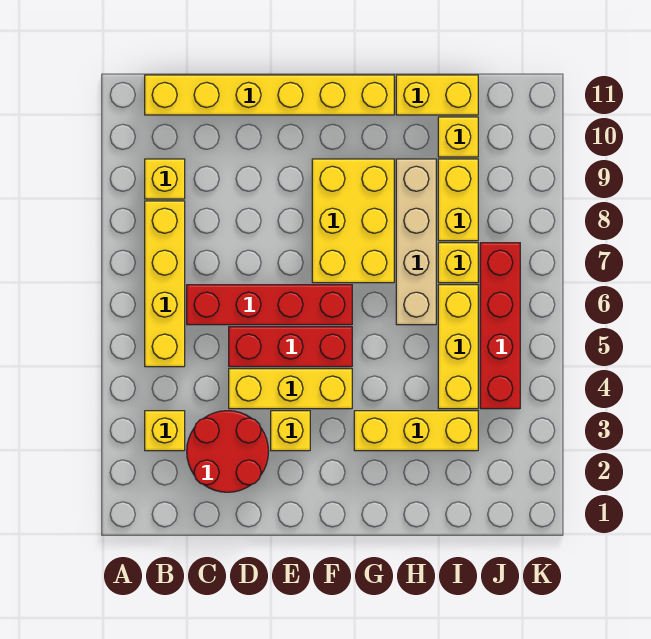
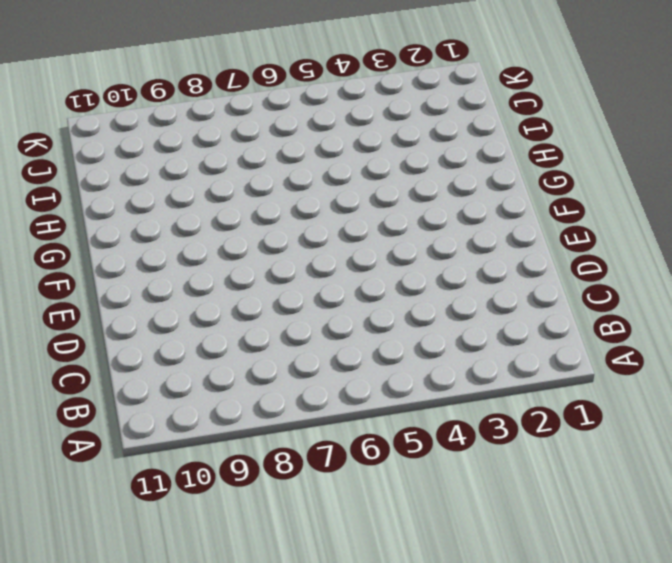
none -> yellow 1x1 brick [145,411,185,451]
none -> yellow 1x4 brick [145,201,185,367]
none -> yellow 1x1 brick [145,159,185,199]

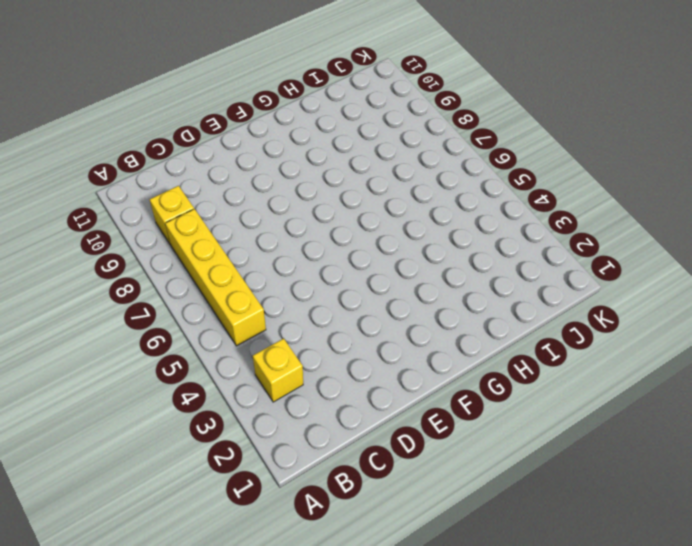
none -> yellow 1x6 brick [145,75,394,115]
none -> red 2x2 round brick [187,411,269,492]
none -> red 1x4 brick [187,285,352,325]

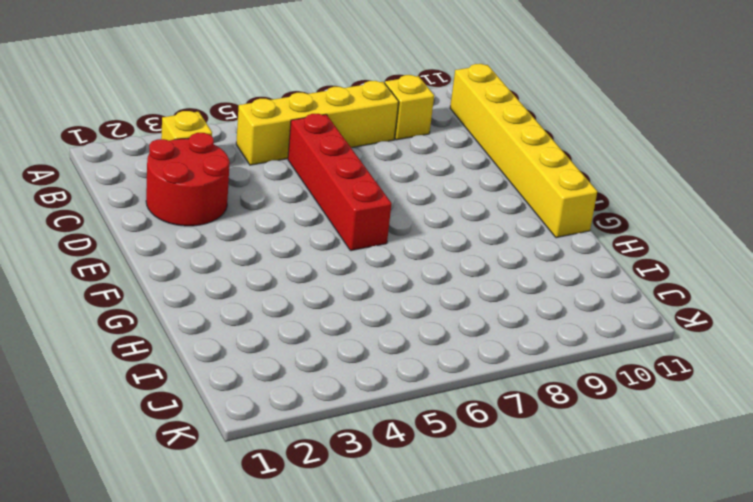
none -> yellow 1x3 brick [229,369,352,409]
none -> red 1x3 brick [229,327,352,367]
none -> yellow 1x1 brick [271,411,310,451]

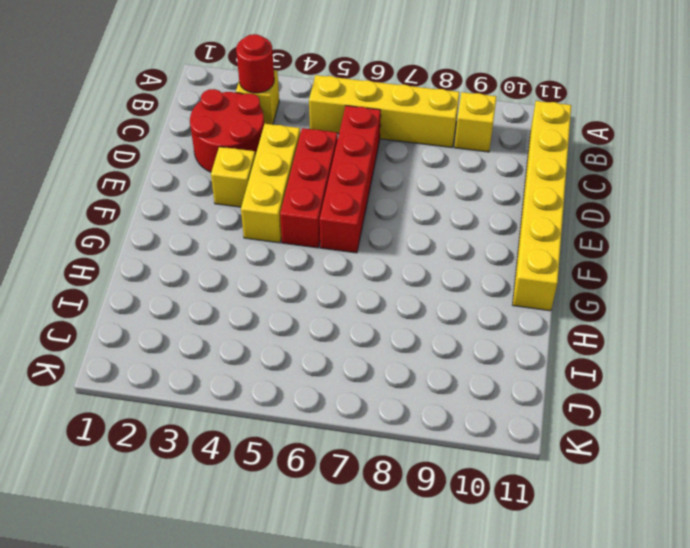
red 1x1 round brick [236,34,274,93] -> none
none -> yellow 2x3 brick [312,159,394,283]
none -> yellow 1x3 brick [354,411,478,451]
none -> tan 1x4 brick [396,159,436,325]

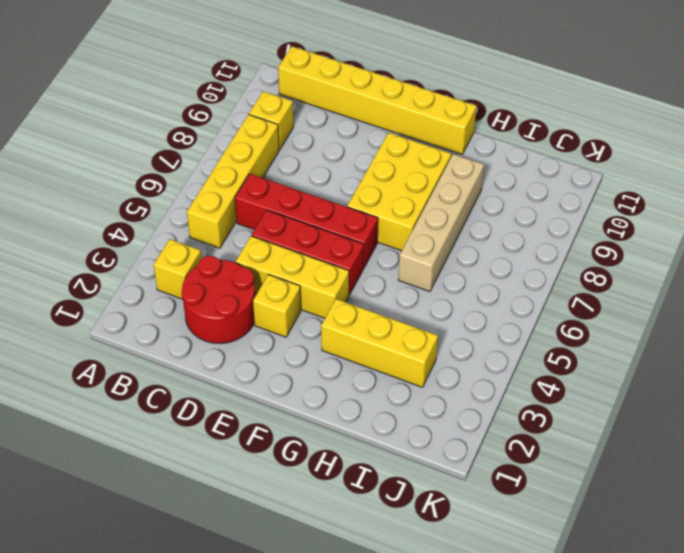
none -> yellow 1x2 brick [396,75,478,115]
none -> yellow 1x3 brick [438,285,478,409]
none -> yellow 1x1 brick [438,243,478,283]

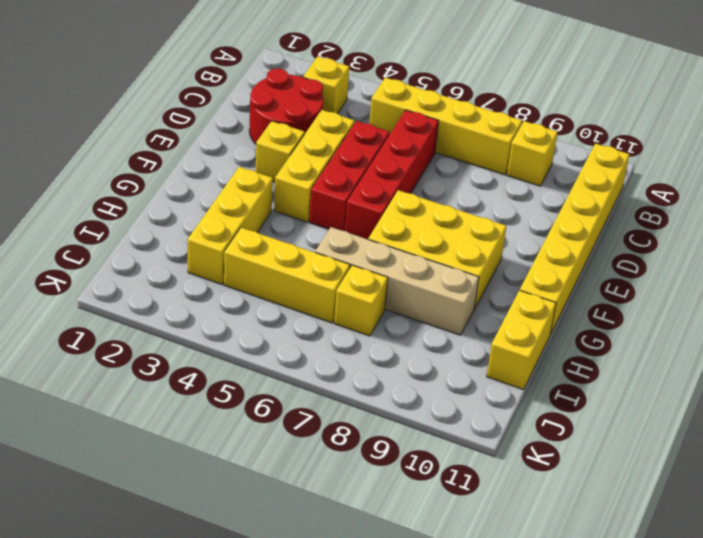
none -> yellow 1x2 brick [438,159,478,241]
none -> yellow 1x1 brick [438,117,478,157]
none -> red 1x4 brick [480,243,520,409]

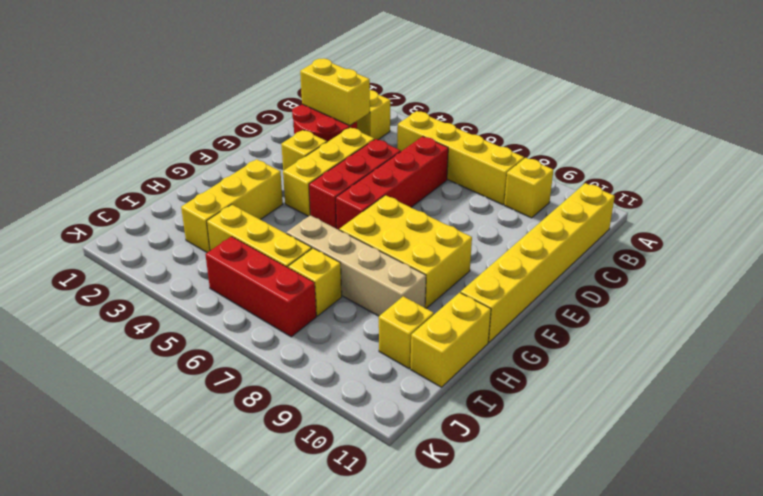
yellow 1x2 brick [300,58,370,125] -> yellow 1x2 brick moved to [438,159,478,241]
red 1x3 brick [205,236,316,337] -> red 1x4 brick [480,243,520,409]

